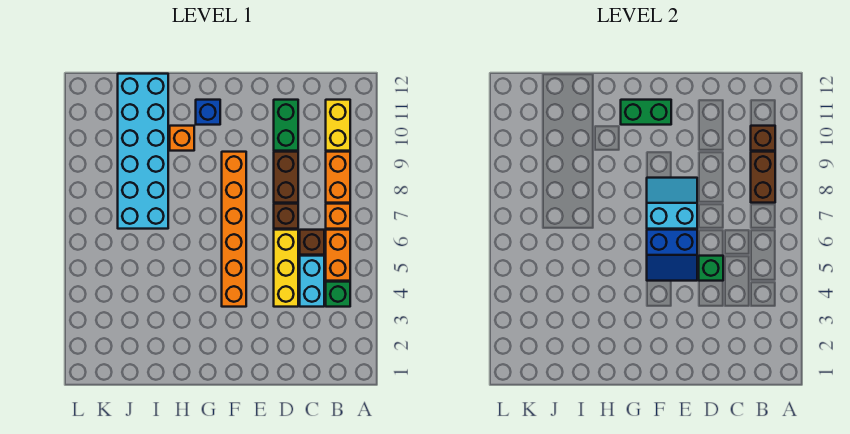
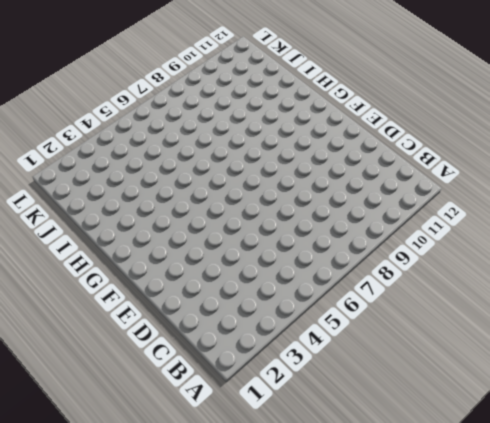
none -> green 1x1 brick [326,282,350,307]
none -> orange 1x2 brick [326,230,350,281]
none -> orange 1x1 brick [326,204,350,229]

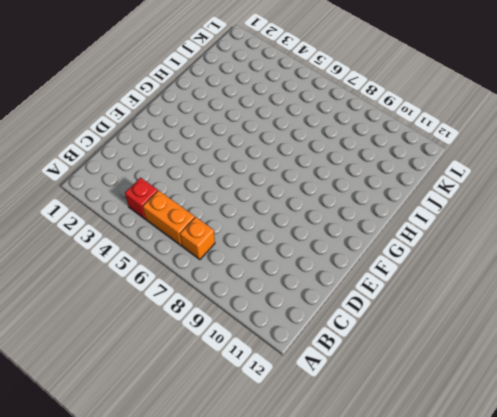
red 1x1 brick [125,178,158,219] -> green 1x1 brick [326,282,350,307]
none -> orange 1x2 brick [326,152,350,203]
none -> yellow 1x2 brick [326,100,350,151]
none -> cyan 1x2 brick [300,256,324,307]

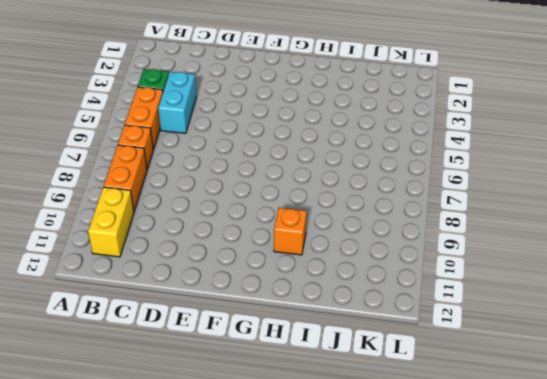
none -> brown 1x1 brick [300,230,324,255]
none -> yellow 1x3 brick [274,230,298,307]
none -> brown 1x1 brick [274,204,298,229]

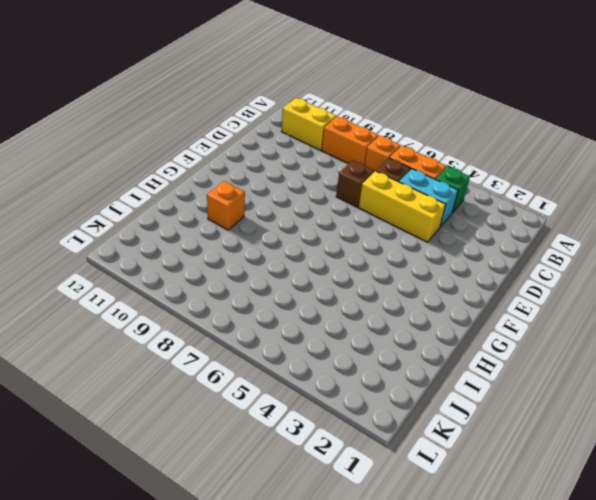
none -> brown 1x2 brick [274,152,298,203]
none -> green 1x2 brick [274,100,298,151]
none -> orange 1x6 brick [222,152,246,307]

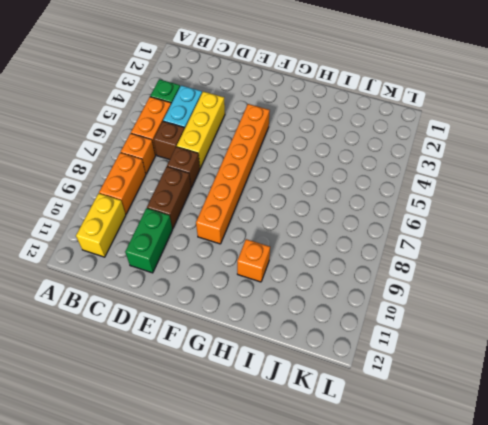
none -> blue 1x1 brick [196,100,220,125]
none -> cyan 2x6 brick [118,74,168,229]
none -> brown 1x2 brick [751,152,775,203]

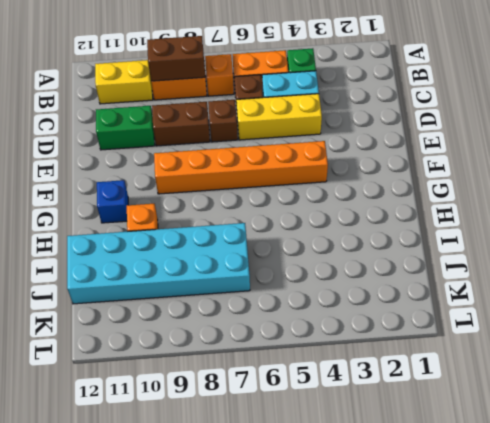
none -> brown 1x1 brick [751,126,775,151]
none -> green 1x1 brick [699,256,723,281]
none -> blue 2x2 slope [647,230,697,281]

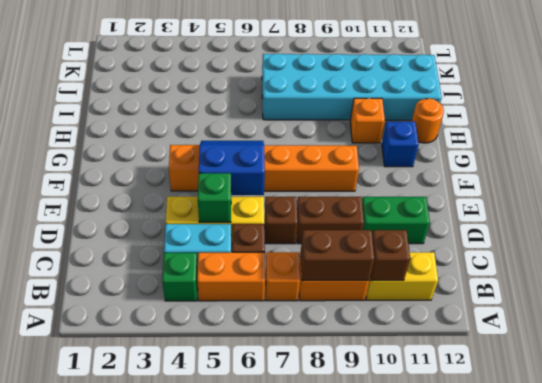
blue 2x2 slope [199,141,265,195] -> blue 2x2 slope turned to [647,230,697,281]
orange 1x1 round brick [412,98,444,143] -> none
none -> cyan 2x2 slope [647,178,697,229]
none -> green 1x2 brick [621,100,671,125]

